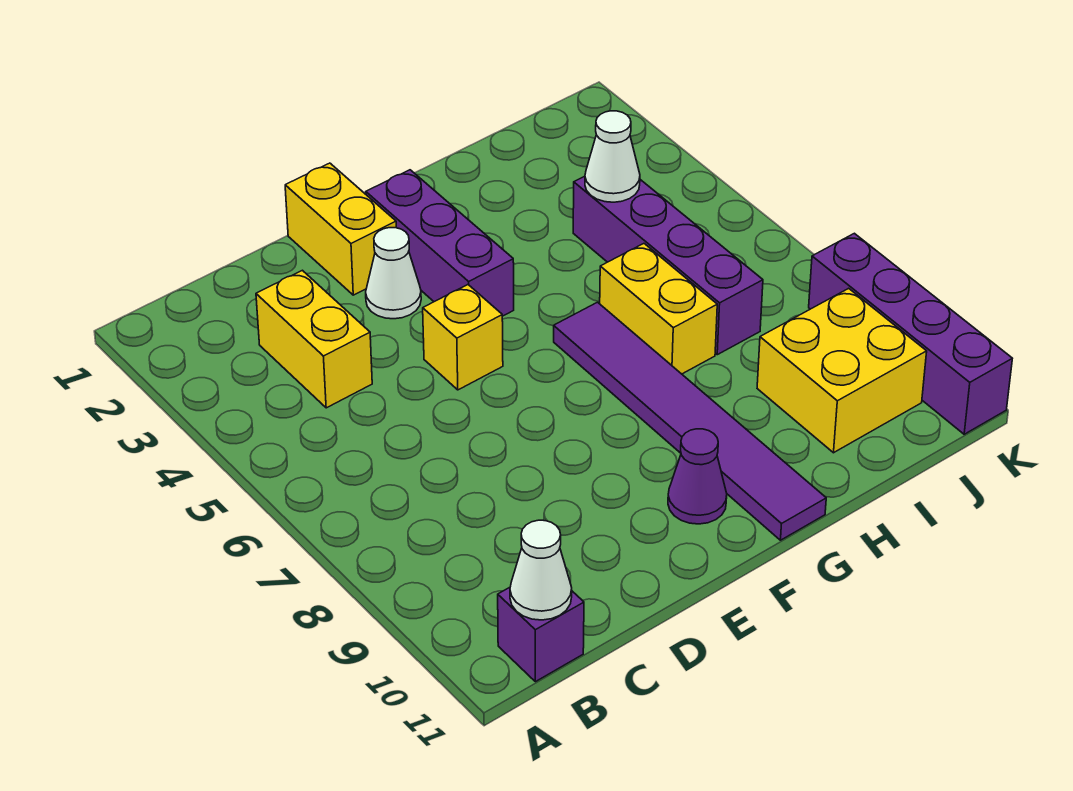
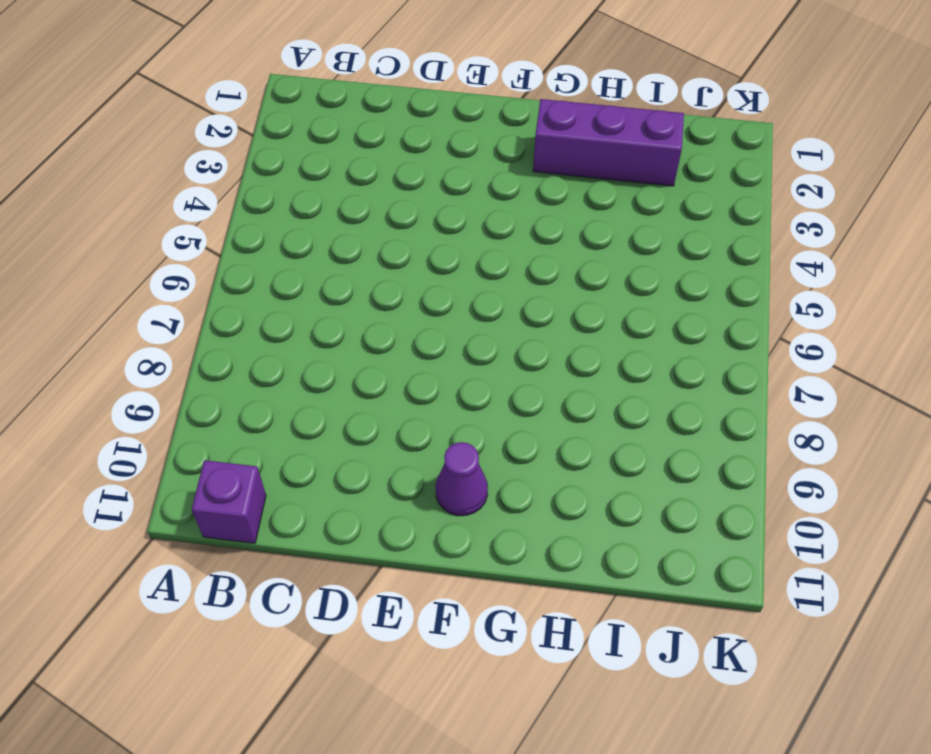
purple 1x3 brick [533,99,684,186] -> purple 1x3 brick turned to [366,170,514,316]
none -> yellow 1x2 brick [256,270,372,408]
none -> yellow 1x2 brick [285,163,396,295]
none -> white 1x1 cone [366,228,421,319]

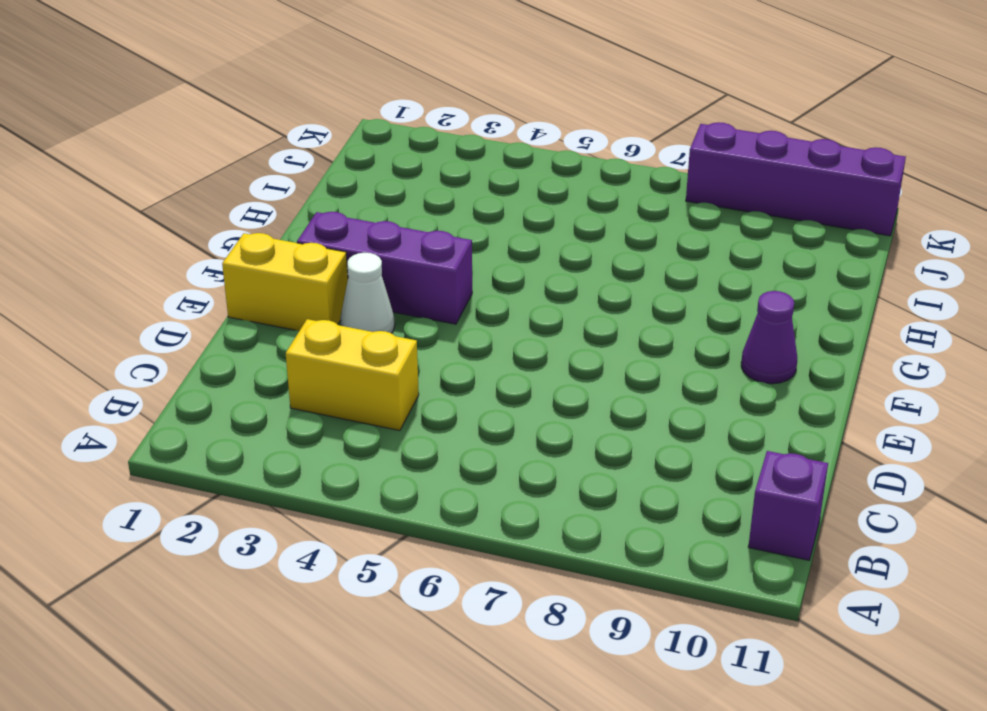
none -> yellow 1x1 brick [423,285,503,390]
none -> purple 1x6 tile [554,302,826,540]
none -> yellow 1x2 brick [600,244,717,374]

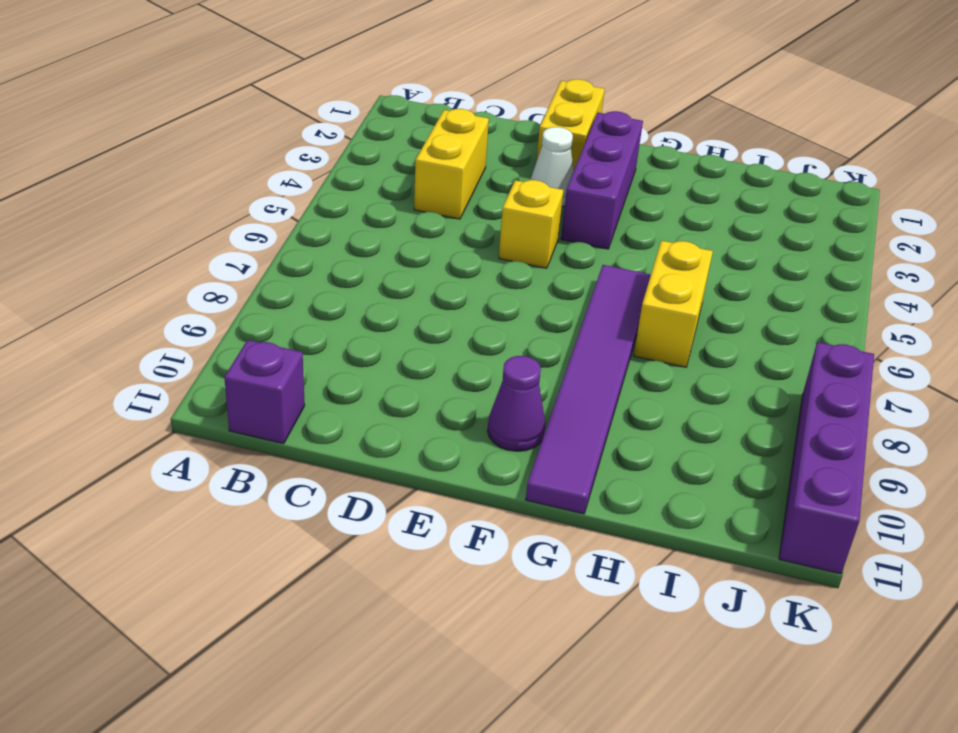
none -> purple 1x4 brick [573,176,763,355]
none -> yellow 2x2 brick [757,288,927,453]
none -> white 1x1 cone [510,520,572,620]

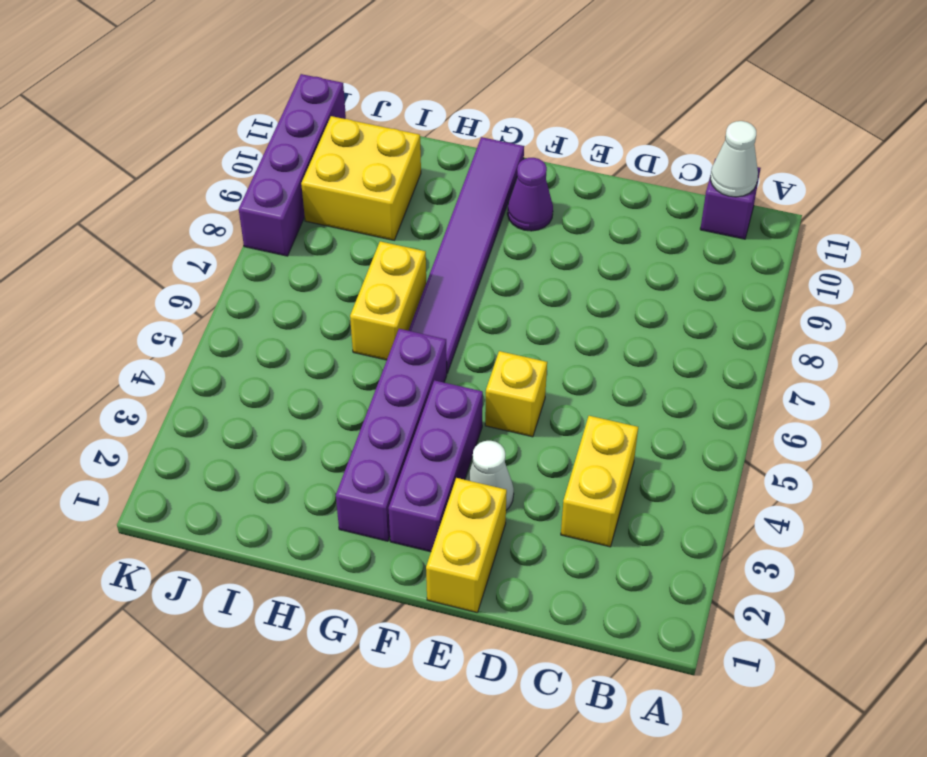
purple 1x4 brick [336,329,447,541] -> purple 1x4 brick moved to [573,176,763,355]
none -> white 1x1 cone [585,111,640,202]

